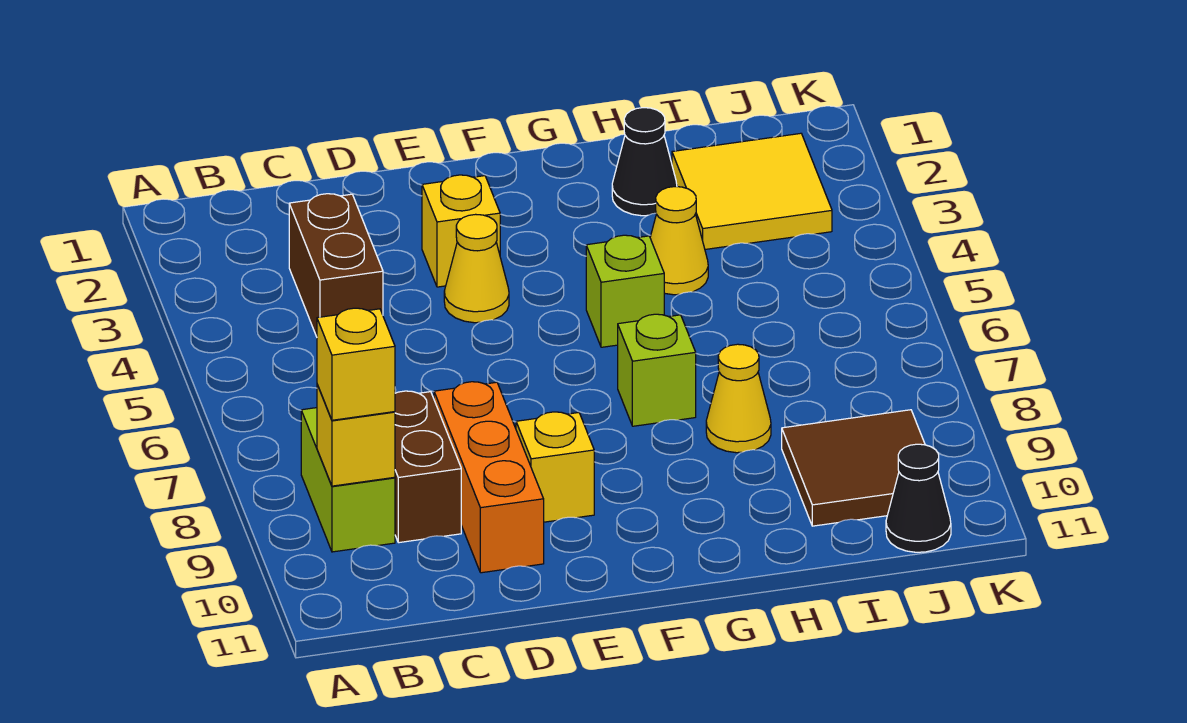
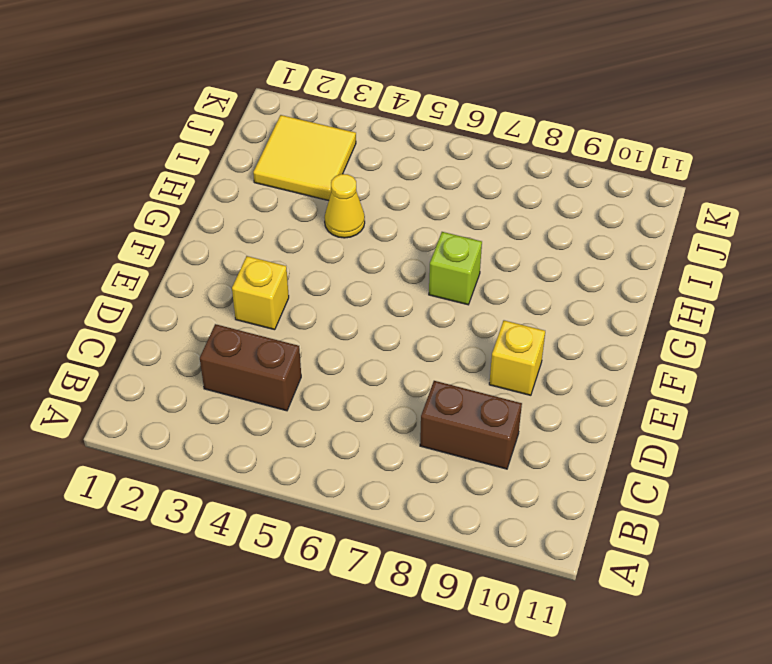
none -> lime 1x2 brick [301,408,395,552]
none -> orange 1x3 brick [434,382,544,573]
none -> yellow 1x1 cone [444,214,509,323]

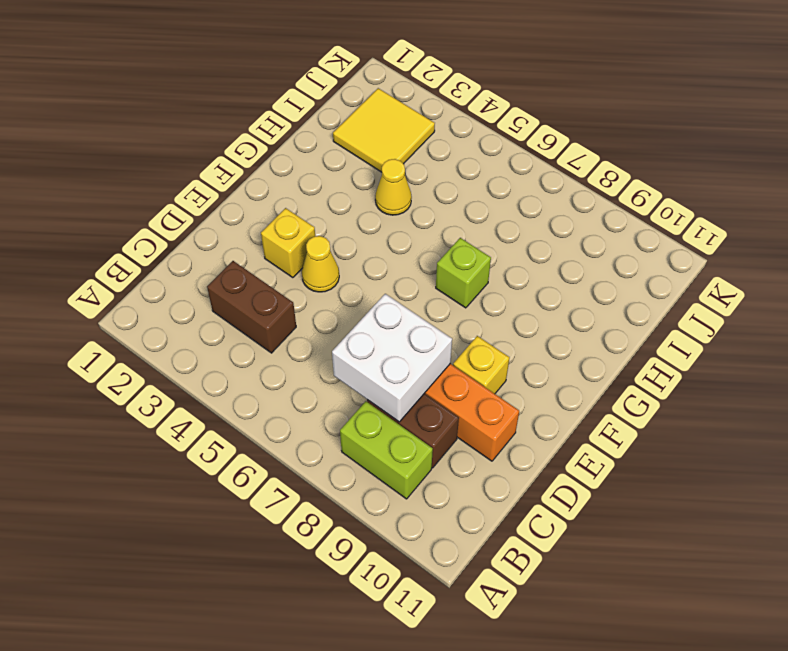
white 2x2 brick [332,294,452,422] -> none
none -> lime 1x1 brick [586,235,664,347]
none -> black 1x1 cone [612,108,677,216]
none -> yellow 1x1 cone [706,344,771,453]

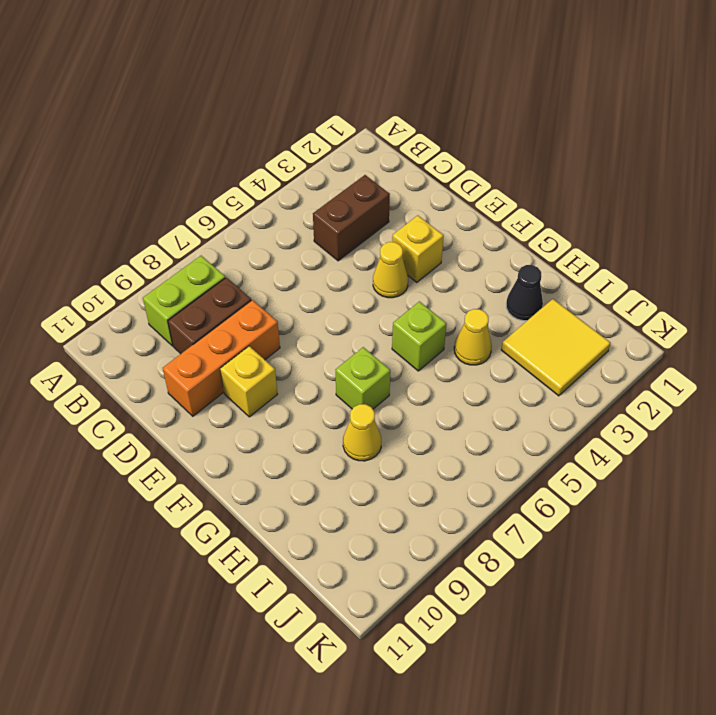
none -> brown 2x2 tile [782,410,925,526]
none -> black 1x1 cone [886,444,951,552]
none -> yellow 1x1 brick [317,385,395,486]

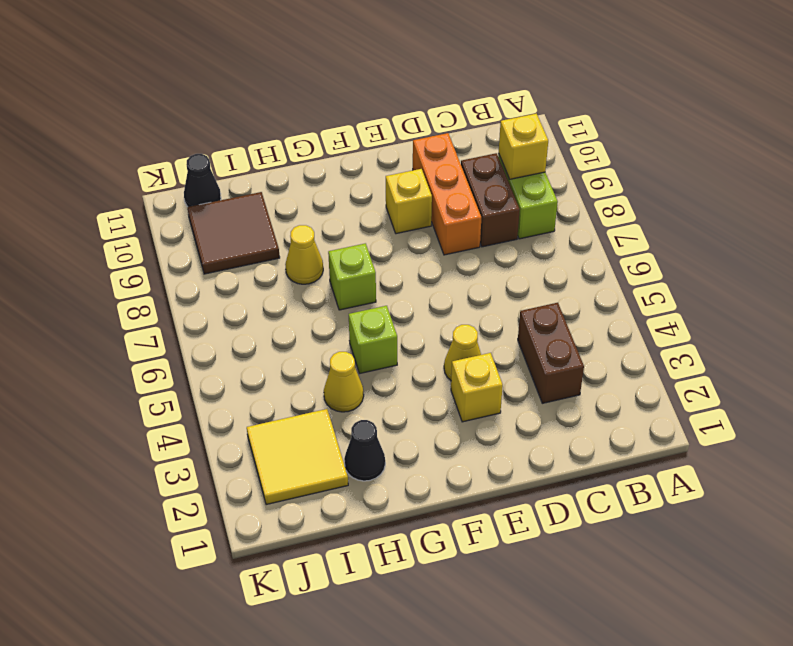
none -> yellow 1x1 brick [317,308,395,420]

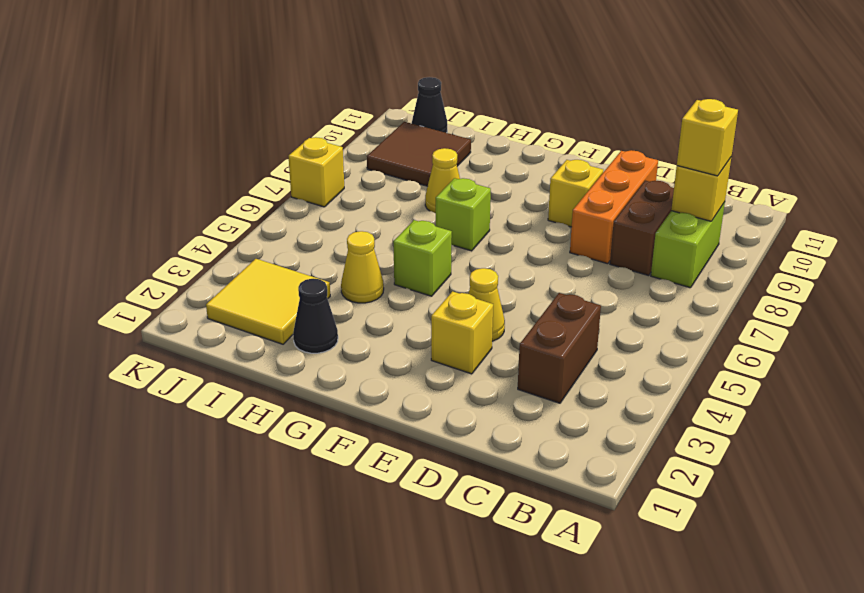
yellow 1x1 brick [289,137,344,207] -> none

